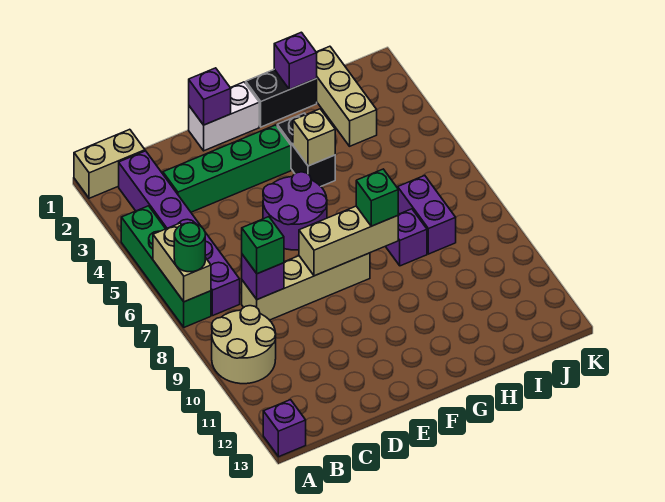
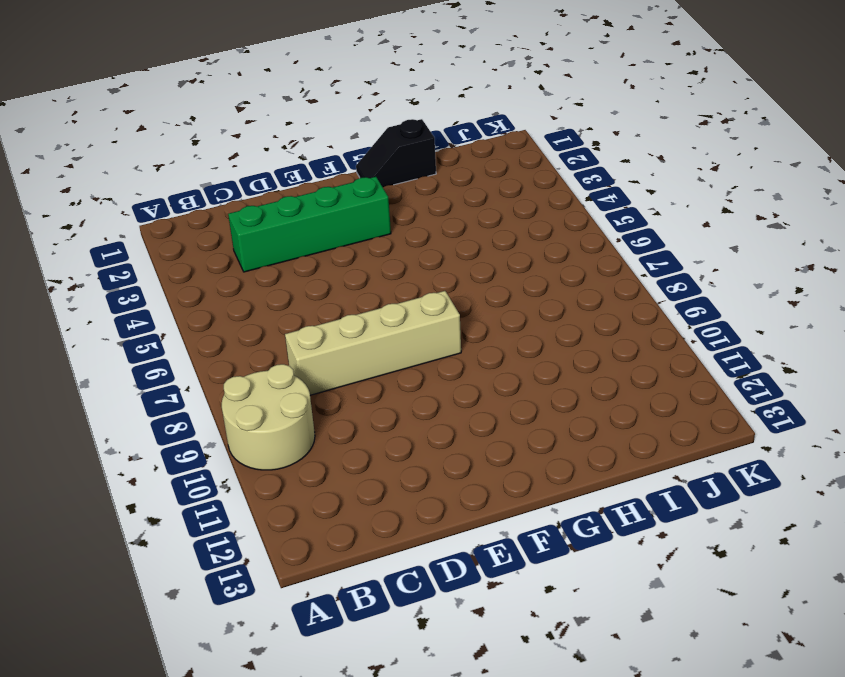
black 1x2 slope [356,119,436,187] -> black 1x2 brick [246,69,317,127]
none -> tan 1x2 brick [74,129,145,198]
none -> green 1x4 brick [121,206,211,327]
none -> purple 1x1 brick [263,400,306,457]

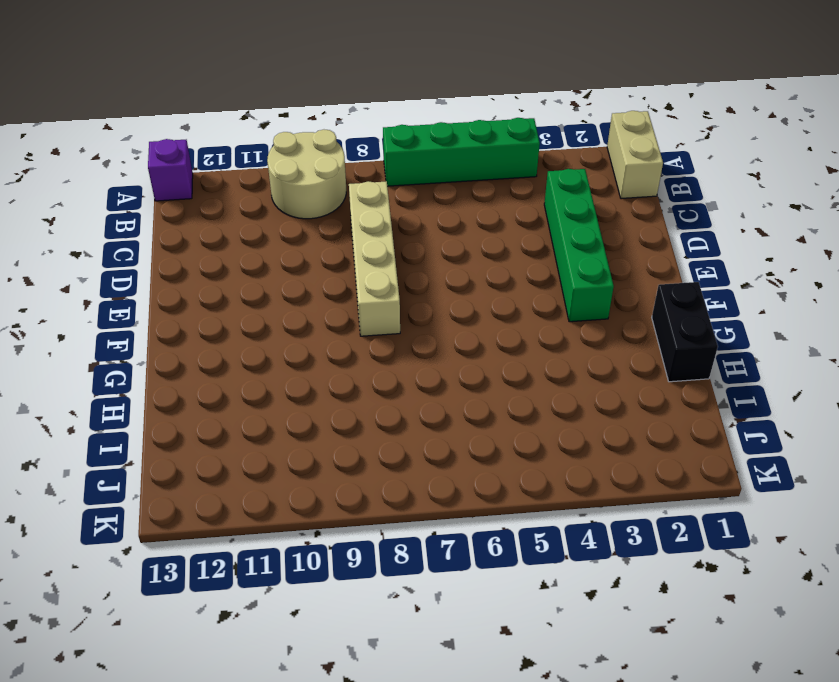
none -> purple 1x6 brick [119,151,240,316]
none -> white 1x2 brick [189,82,259,151]
none -> purple 2x2 round brick [263,172,327,250]

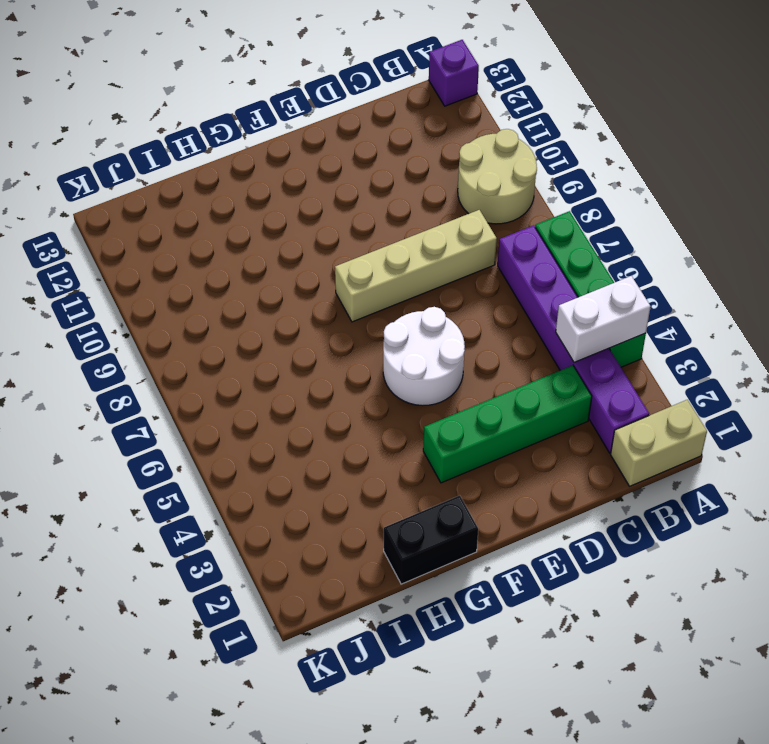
white 1x2 brick [556,276,651,362] -> white 1x2 brick moved to [189,82,259,151]
white 2x2 round brick [383,307,465,406] -> purple 2x2 round brick [263,172,327,250]
none -> black 1x2 brick [277,113,335,186]
none -> purple 1x1 brick [385,209,427,266]
none -> tan 1x3 brick [316,46,377,146]

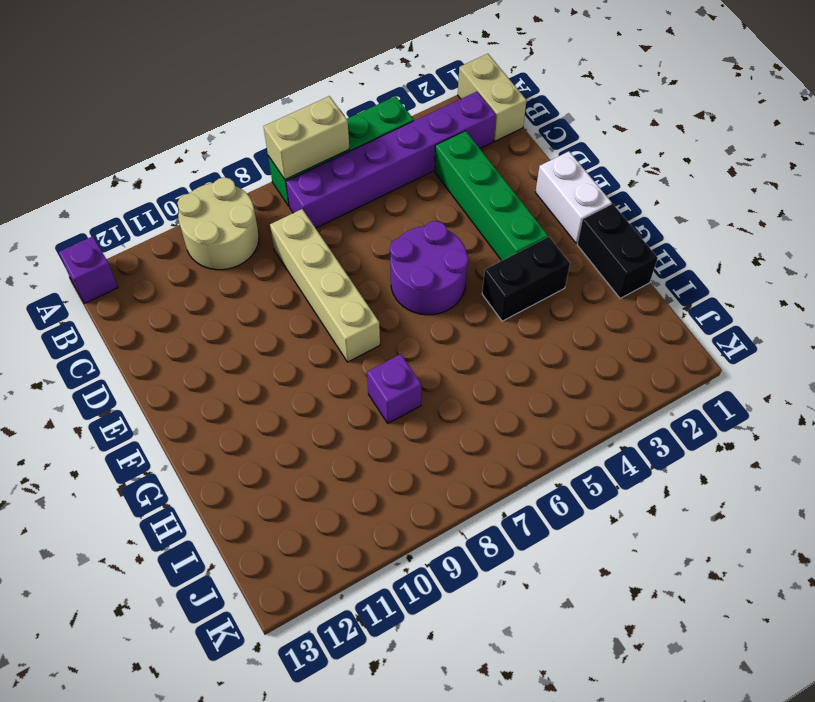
none -> tan 1x3 brick [316,46,377,146]
none -> purple 1x2 brick [398,175,456,254]
none -> purple 1x1 brick [242,254,284,300]

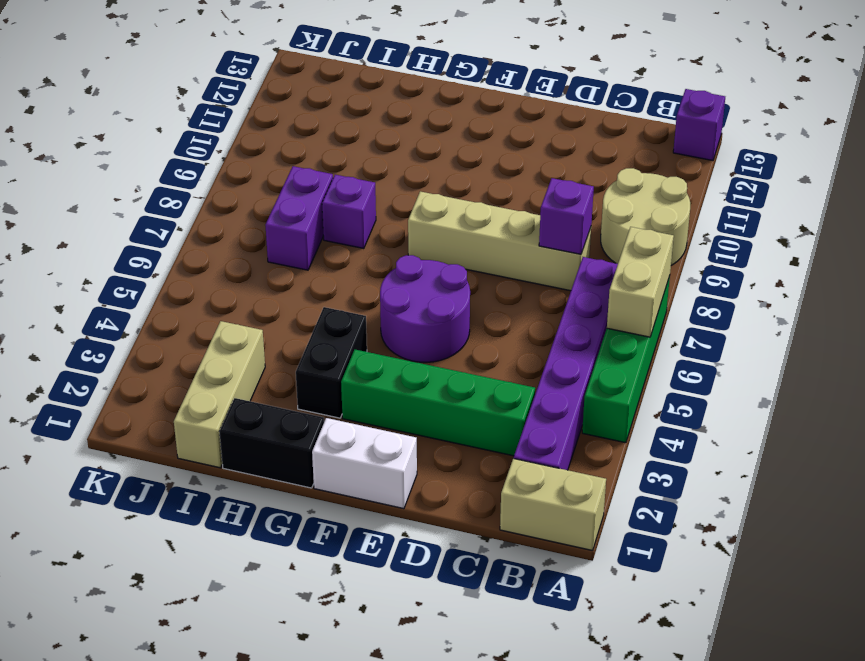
none -> purple 1x1 brick [189,68,231,125]
none -> tan 1x3 brick [299,206,398,276]
none -> tan 1x1 brick [293,109,335,166]

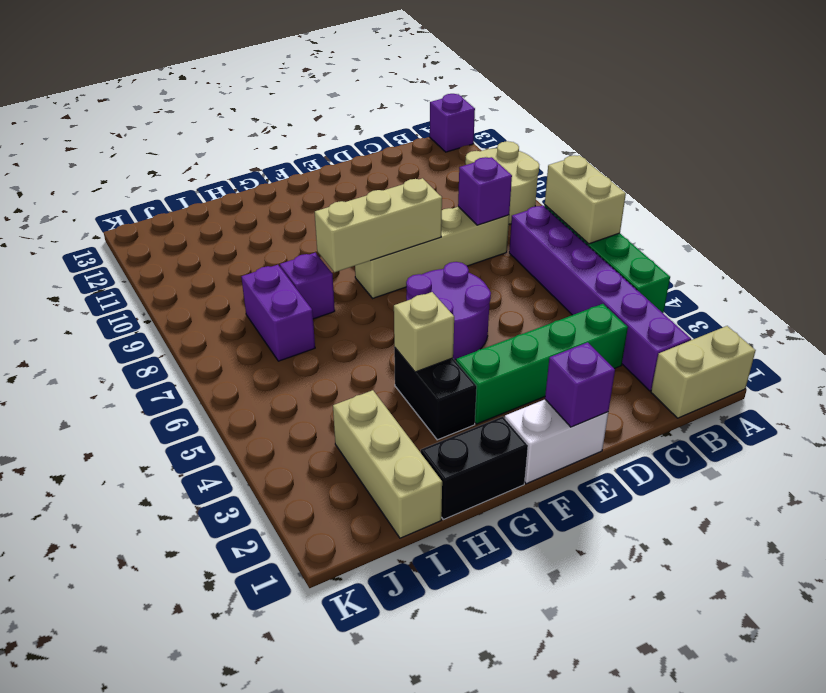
none -> purple 1x1 brick [274,32,317,90]
none -> green 1x1 round brick [174,223,205,272]
none -> green 1x1 brick [242,217,284,274]

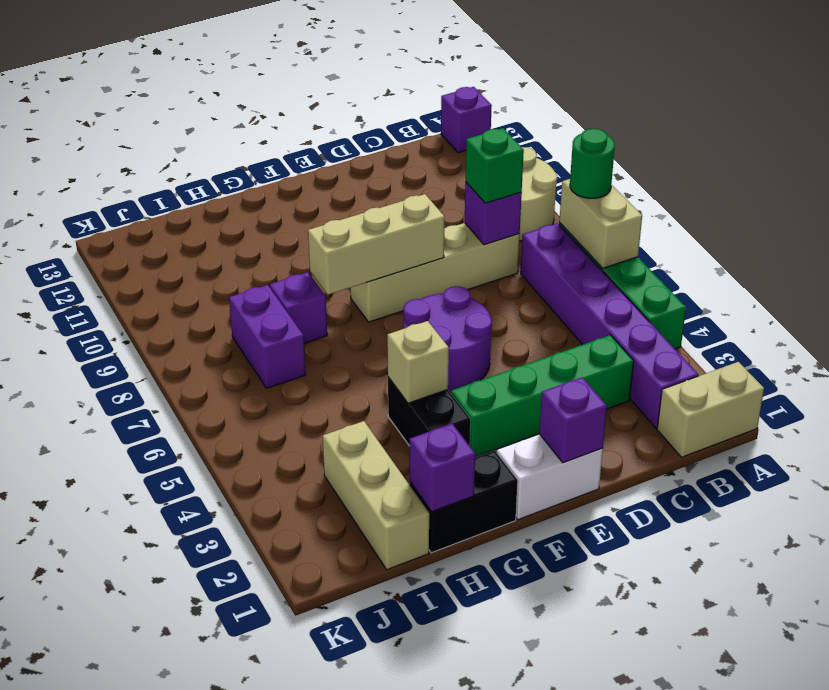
none -> green 1x1 brick [356,169,398,226]

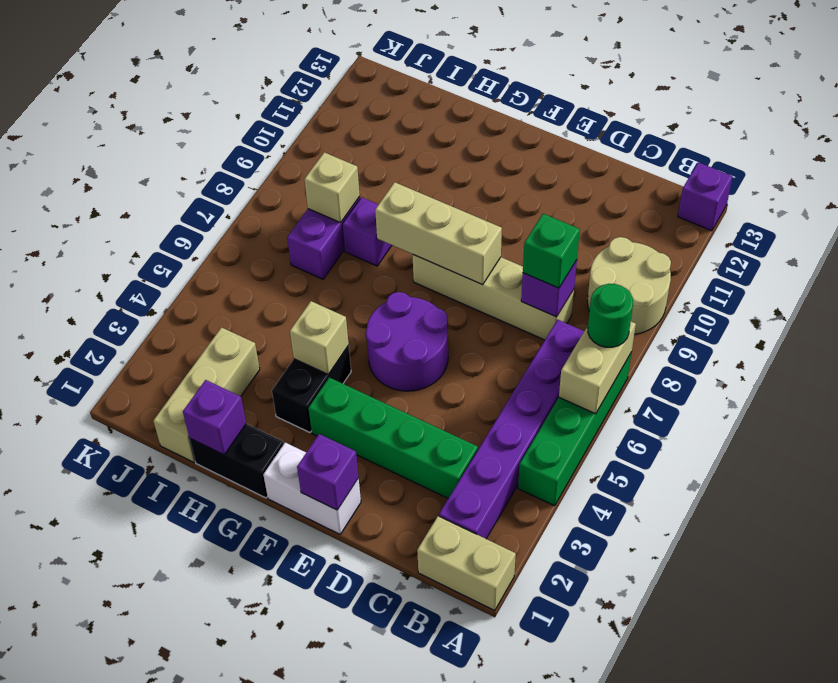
tan 1x1 brick [304,152,360,223] -> none
none -> green 1x1 brick [356,169,398,226]

